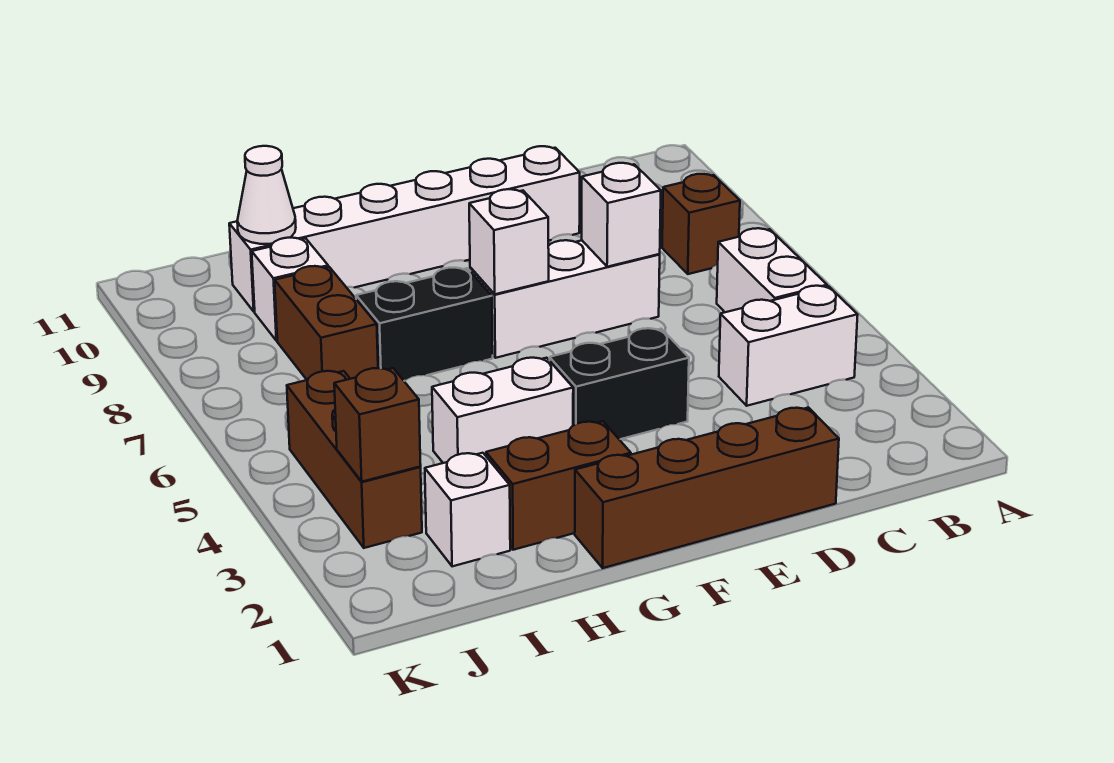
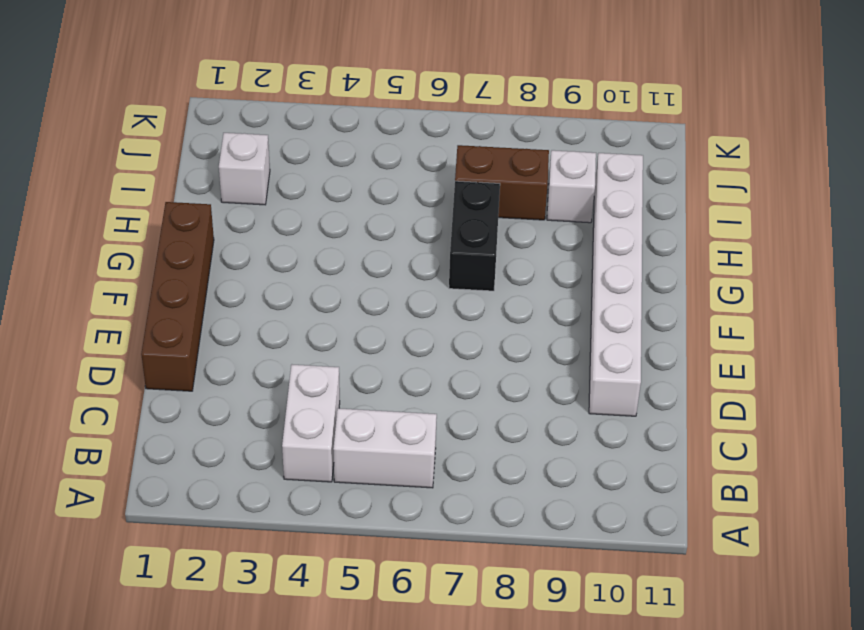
none -> brown 1x1 brick [662,174,740,274]
none -> white 1x3 brick [470,240,660,358]
none -> black 1x2 brick [550,328,689,439]

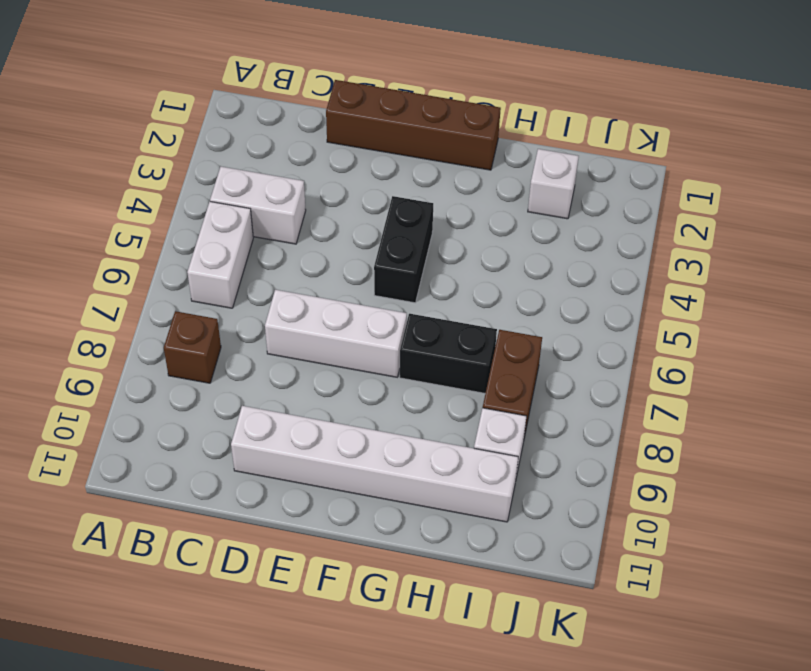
black 1x2 brick [374,196,433,303] -> black 1x2 brick turned to [550,328,689,439]
none -> brown 1x2 brick [486,421,631,550]
none -> white 1x2 brick [432,358,573,463]
none -> brown 1x3 brick [287,371,422,548]

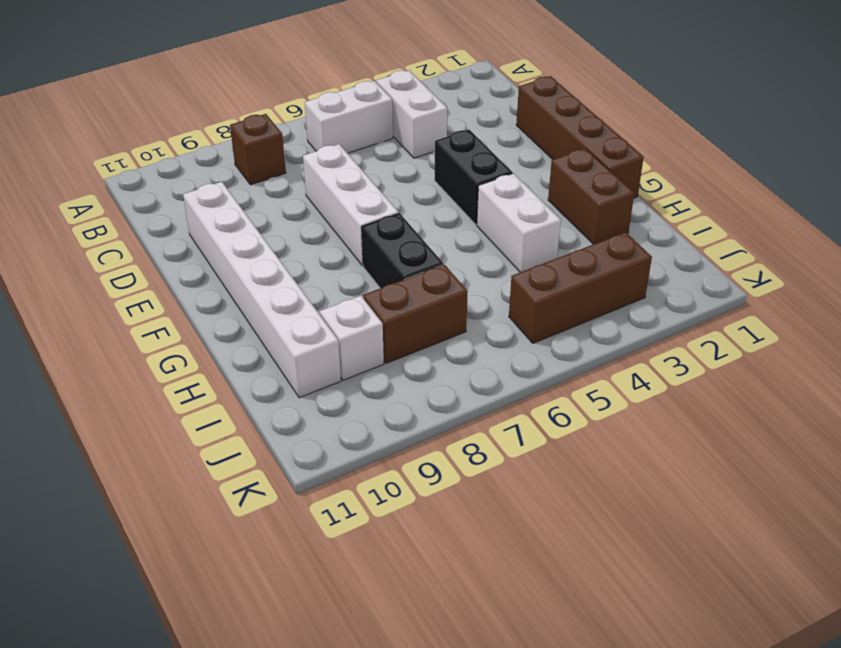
none -> white 1x1 brick [425,453,510,566]
none -> white 1x1 brick [582,163,661,267]
none -> white 1x1 brick [469,189,549,294]

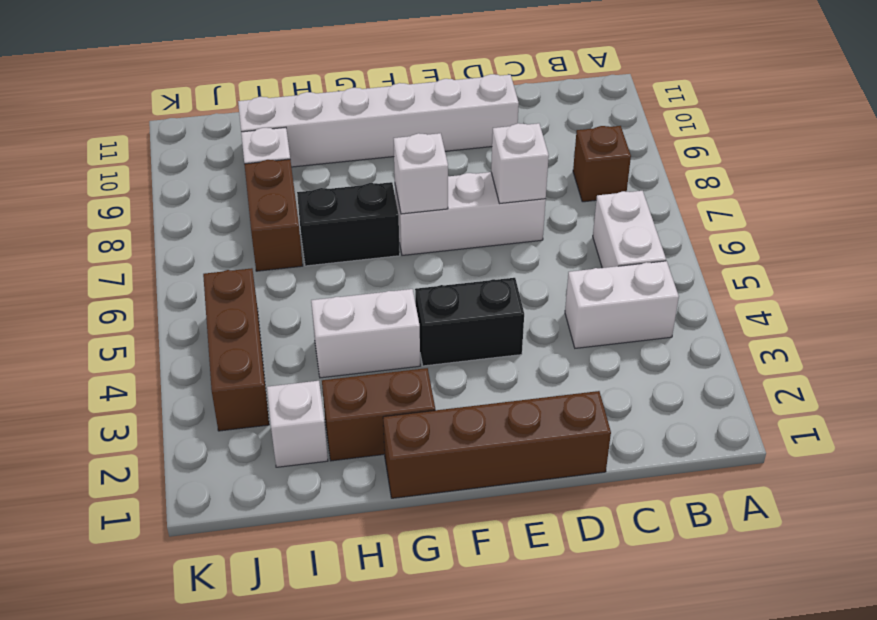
none -> white 1x1 cone [237,146,296,244]
none -> brown 1x1 brick [334,368,421,482]

